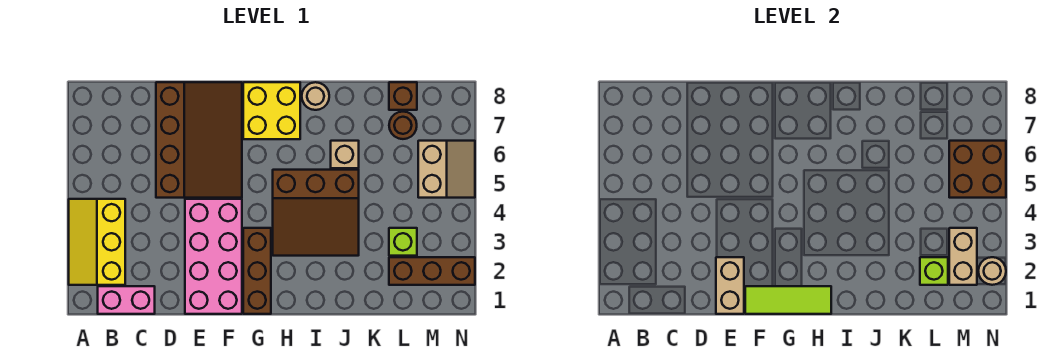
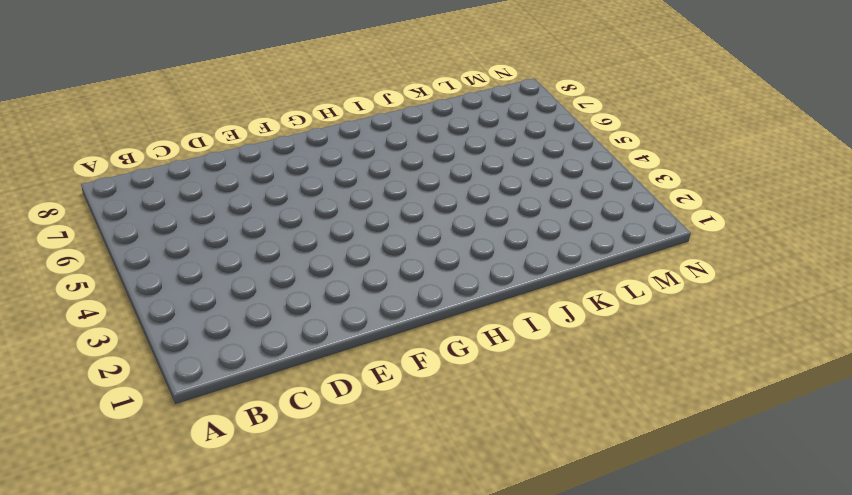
none -> yellow 2x3 slope [69,199,125,285]
none -> pink 1x2 brick [98,286,155,314]
none -> brown 3x4 slope [156,82,242,198]

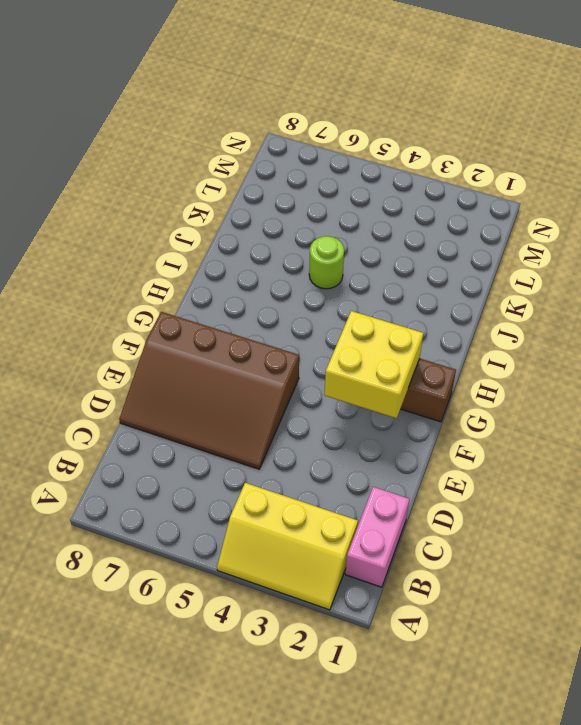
brown 3x4 slope [119,312,299,469] -> brown 3x4 slope turned to [156,82,242,198]
yellow 2x2 brick [325,311,423,418] -> yellow 2x2 brick moved to [243,82,300,139]
lime 1x1 round brick [309,236,344,289] -> brown 3x3 slope [273,170,359,256]
none -> pink 2x4 brick [185,199,242,314]
none -> tan 1x1 round brick [302,82,329,110]
none -> tan 1x1 brick [331,141,359,168]

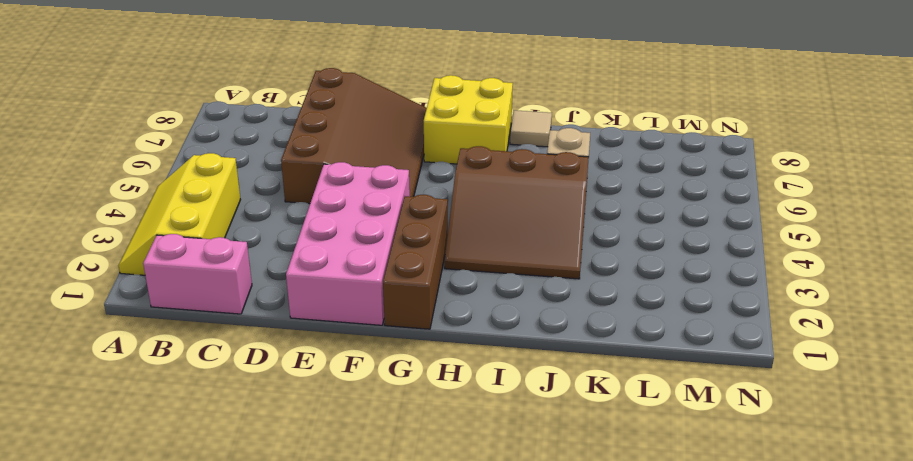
tan 1x1 tile [510,110,552,147] -> tan 1x1 round brick [302,82,329,110]
none -> brown 1x3 brick [389,257,475,285]
none -> lime 1x1 brick [389,228,417,256]
none -> brown 1x1 round brick [389,112,417,139]

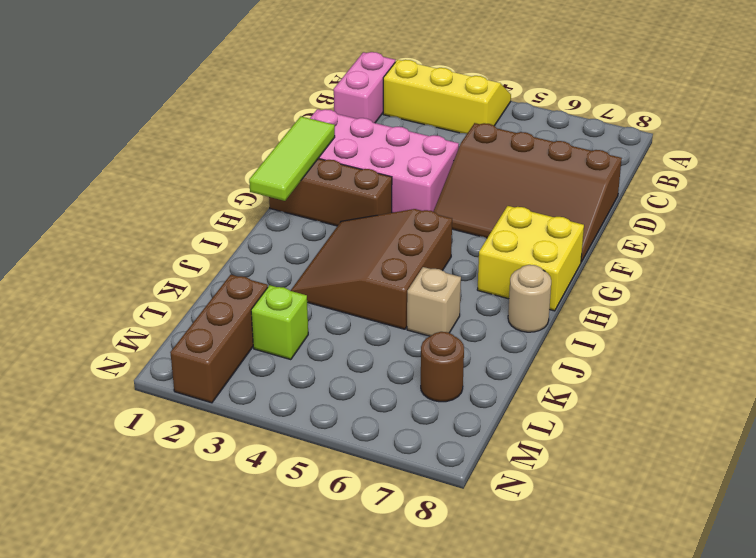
none -> brown 1x1 brick [389,82,417,110]
none -> tan 2x2 slope [418,141,475,198]
none -> tan 1x2 brick [716,257,744,314]

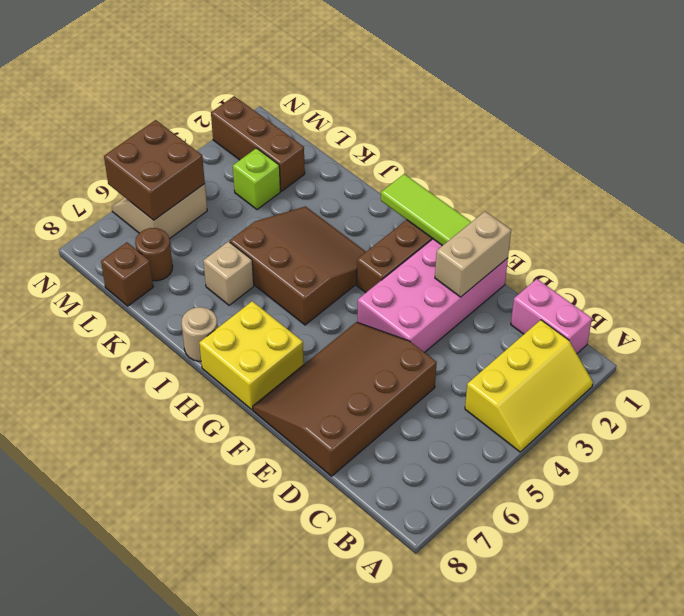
none -> lime 1x1 brick [920,257,948,285]
none -> tan 1x2 brick [949,228,977,285]
none -> tan 1x1 round brick [978,257,1006,285]

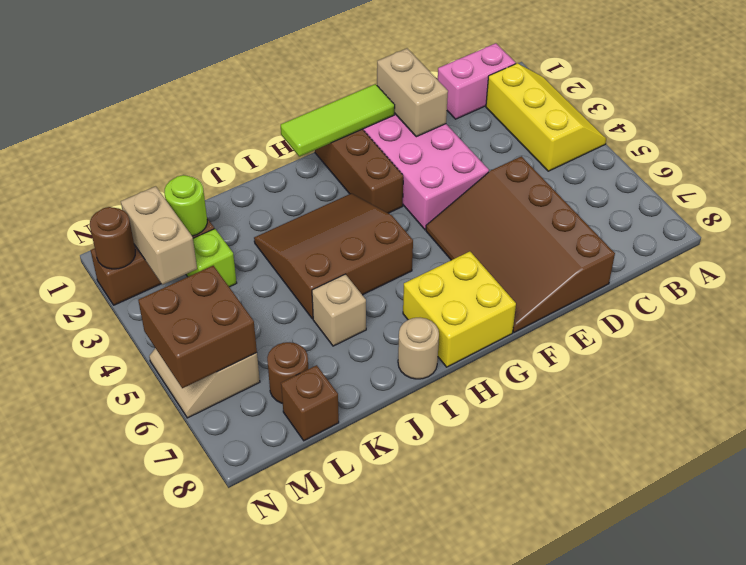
lime 1x1 round brick [164,175,207,236] -> lime 1x1 brick [920,257,948,285]
brown 1x1 round brick [90,207,135,269] -> tan 1x1 round brick [978,257,1006,285]

